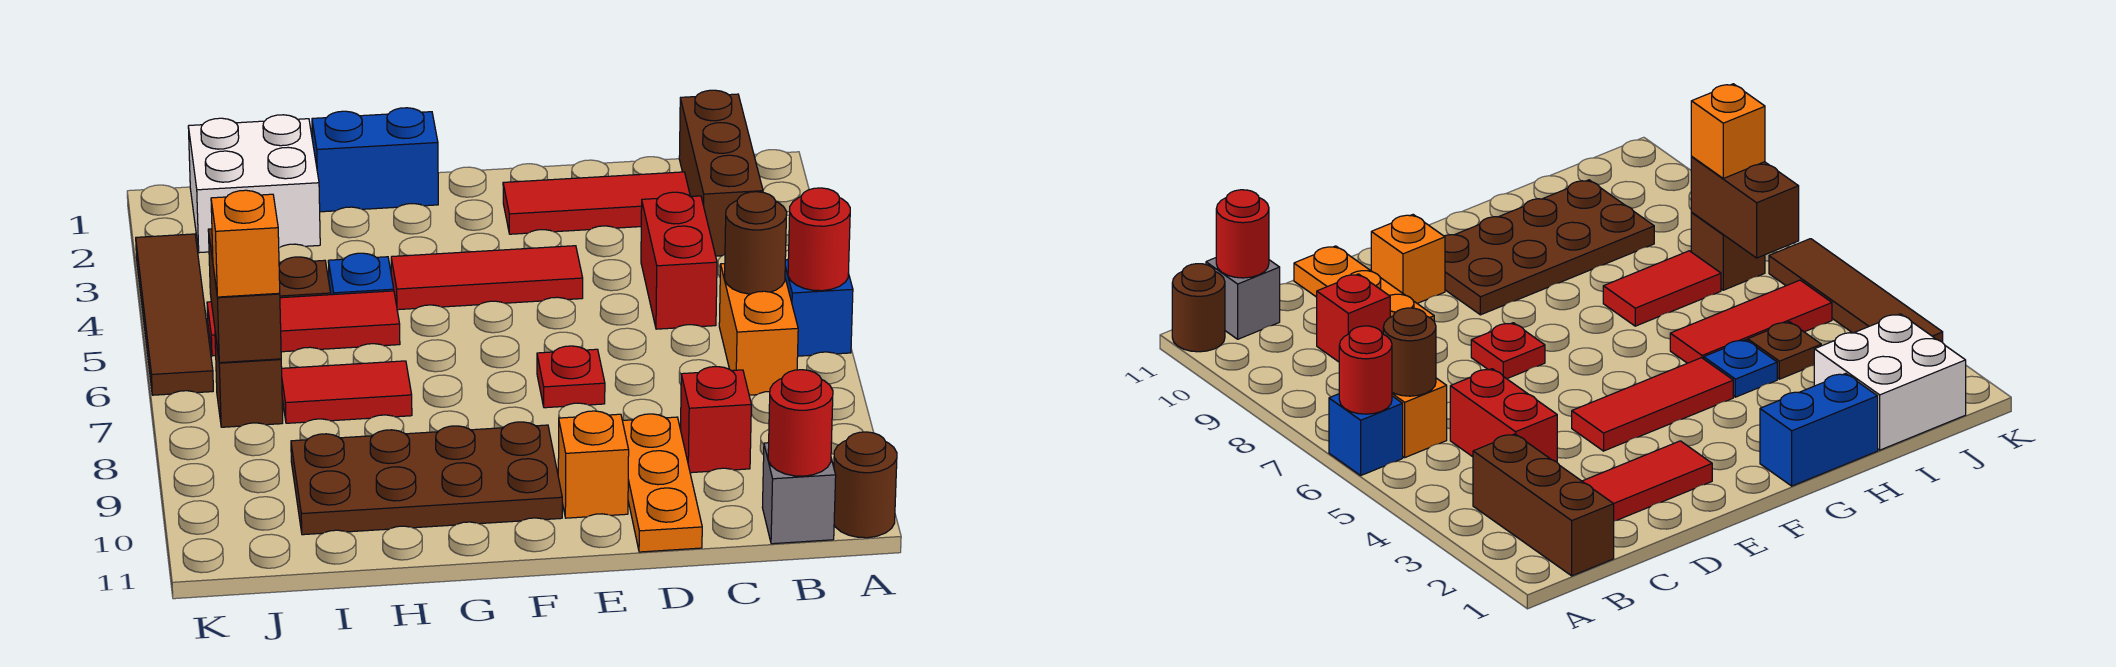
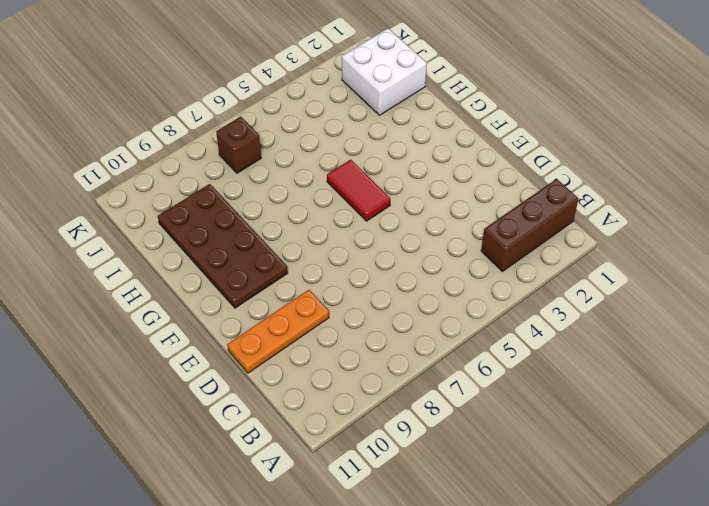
red 1x2 tile [327,159,390,221] -> red 1x2 tile moved to [282,361,412,423]
none -> blue 1x1 brick [785,260,853,356]
none -> brown 1x1 round brick [834,432,897,538]
none -> orange 1x2 brick [719,264,798,395]

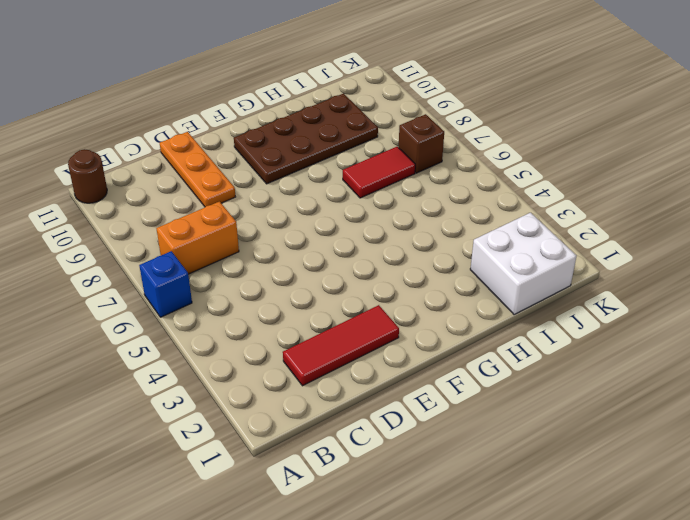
orange 1x2 brick [156,202,239,274] -> orange 1x2 brick turned to [719,264,798,395]
none -> brown 1x3 brick [679,90,763,256]
none -> grey 1x1 brick [762,443,836,544]
none -> red 1x2 brick [641,192,717,329]

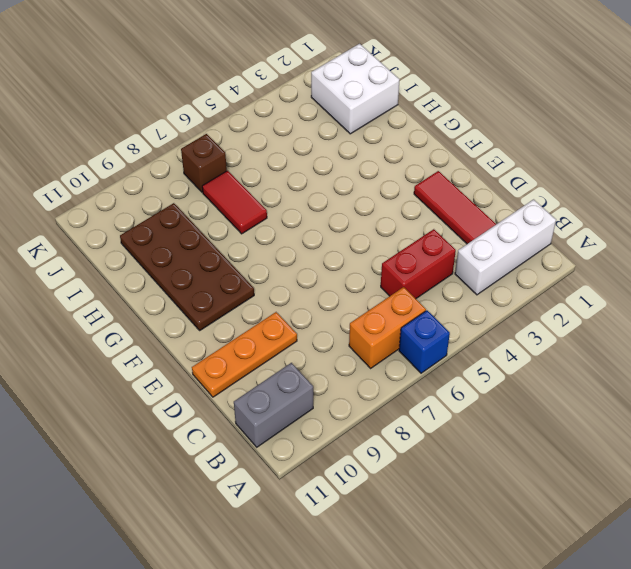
white 1x3 brick [455,199,556,295] -> brown 1x3 brick [679,90,763,256]
grey 1x2 brick [234,363,313,447] -> grey 1x1 brick [762,443,836,544]
none -> brown 1x1 round brick [834,432,897,538]
none -> red 1x1 brick [681,367,751,473]
none -> red 1x3 tile [391,246,583,310]

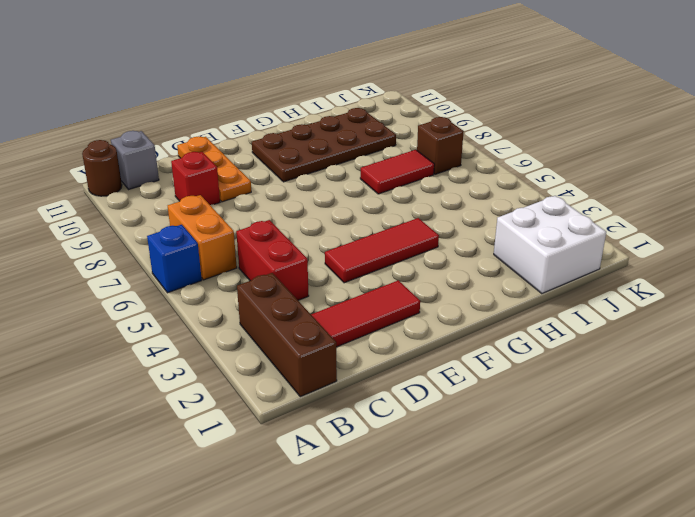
none -> red 1x1 plate [537,346,605,408]
none -> orange 1x1 brick [558,411,629,518]
none -> blue 1x2 brick [312,108,438,212]

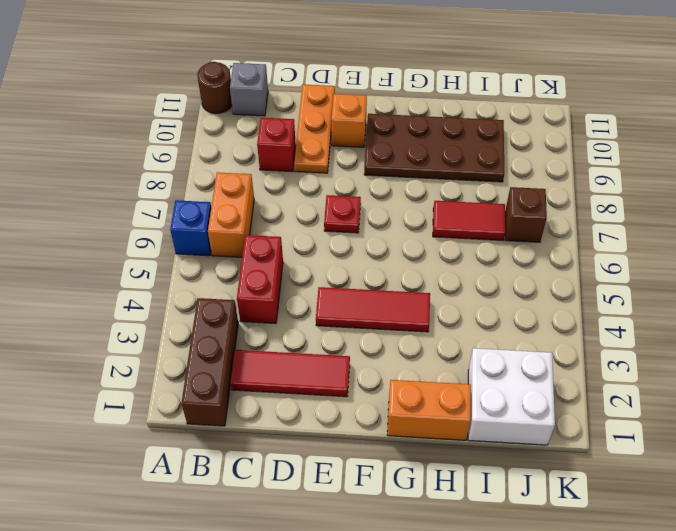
orange 1x2 brick [387,380,471,440] -> blue 1x2 brick [312,108,438,212]
none -> blue 1x1 plate [328,253,394,295]
none -> red 1x3 tile [207,291,400,356]
none -> brown 1x1 plate [279,257,331,298]

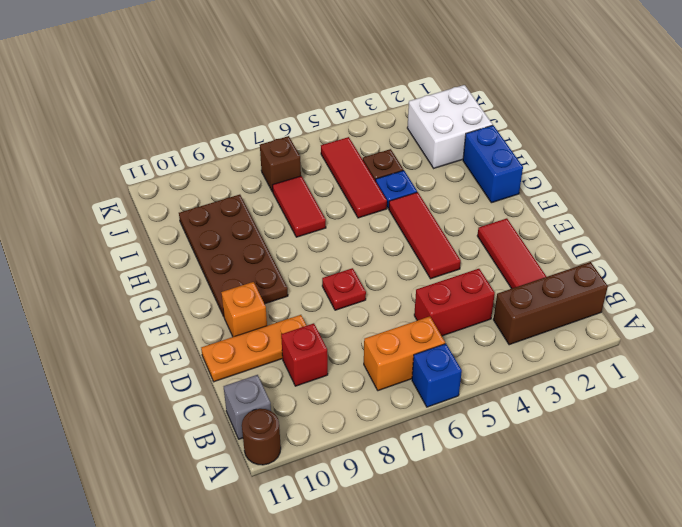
none -> brown 1x4 tile [136,234,213,395]
none -> red 1x1 round brick [788,188,850,291]
none -> brown 1x1 round brick [725,192,787,294]

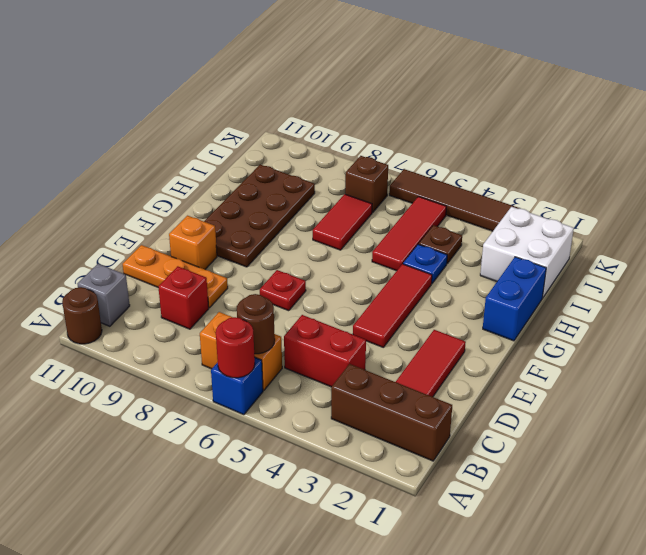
none -> red 1x1 round brick [768,370,833,476]
none -> brown 1x2 brick [208,229,281,363]
none -> orange 1x1 brick [211,190,280,297]

